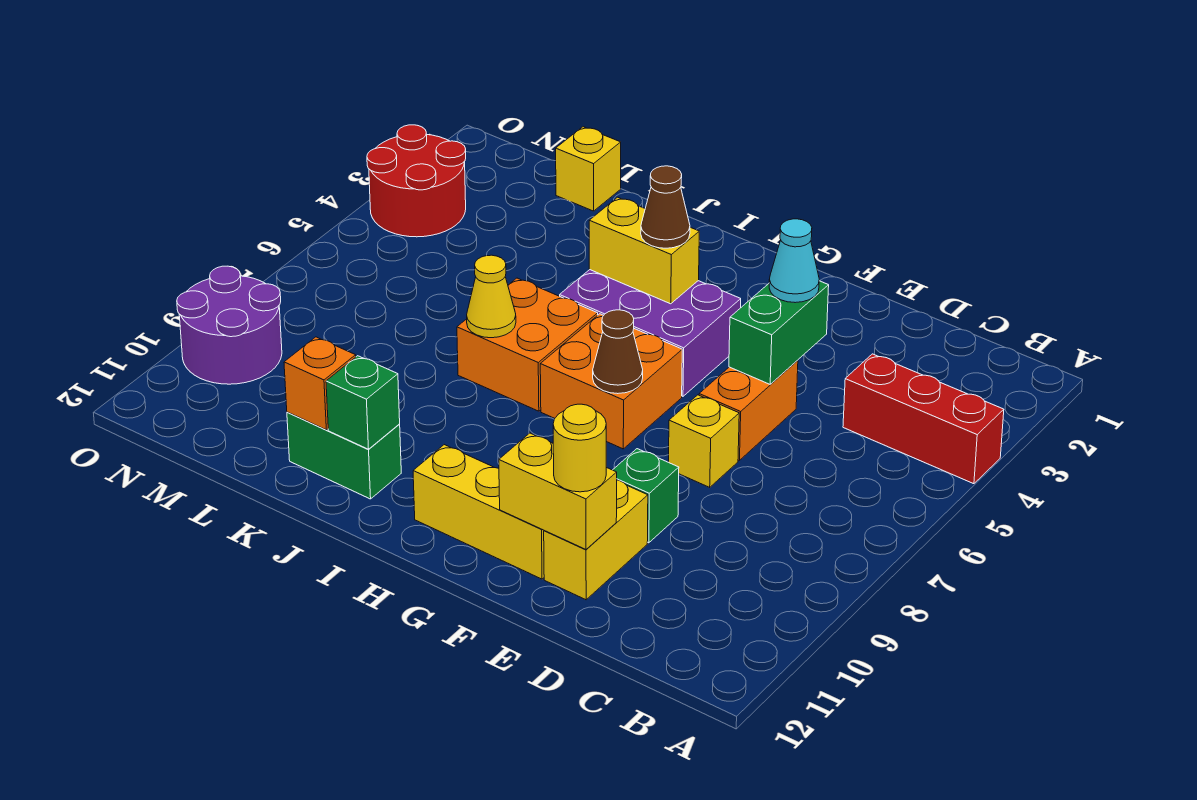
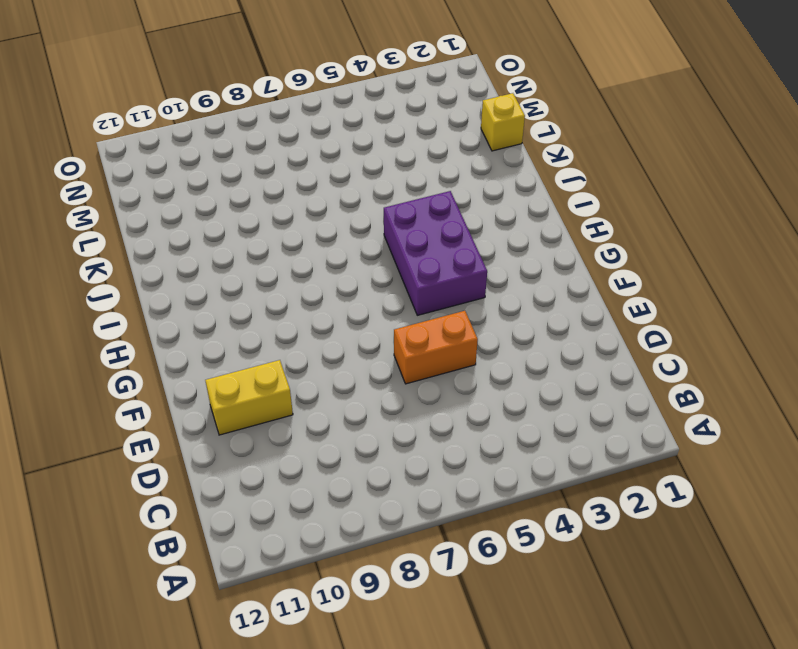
none -> red 1x3 brick [843,354,1004,484]
none -> yellow 1x1 brick [669,395,739,487]
none -> green 1x1 brick [613,449,679,543]

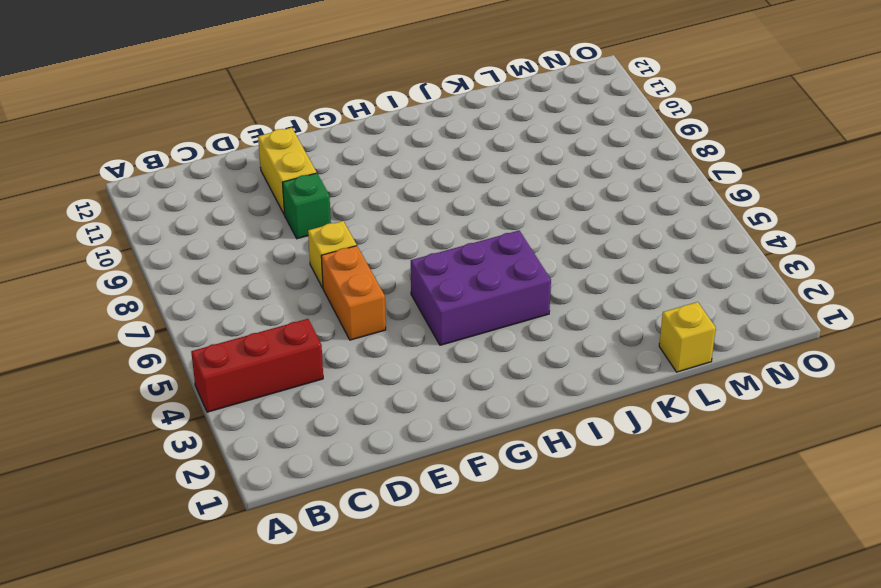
none -> yellow 1x3 brick [413,445,544,579]
none -> orange 2x2 brick [540,314,682,449]
none -> orange 2x2 brick [457,278,598,411]

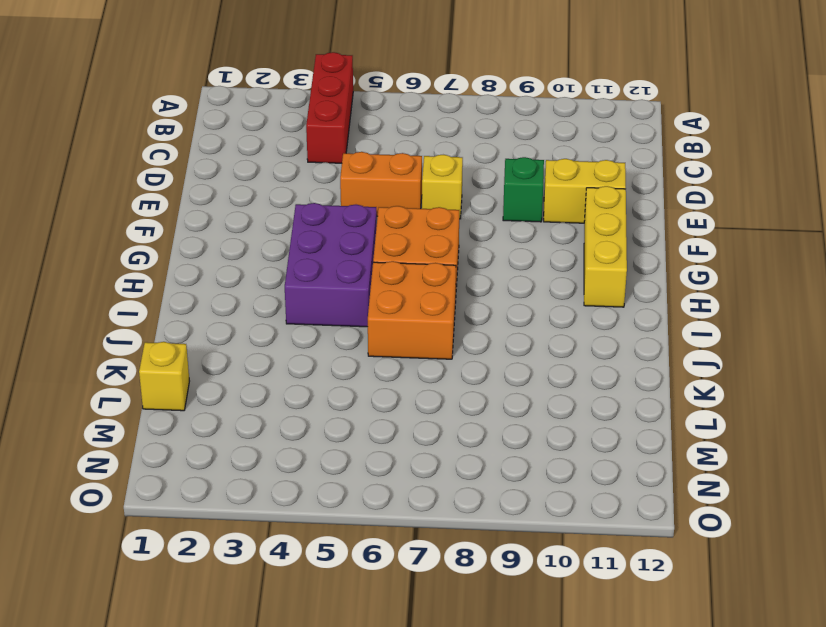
none -> green 1x2 brick [287,412,401,499]
none -> red 2x2 round brick [367,125,466,237]
none -> purple 2x2 round brick [177,266,282,384]

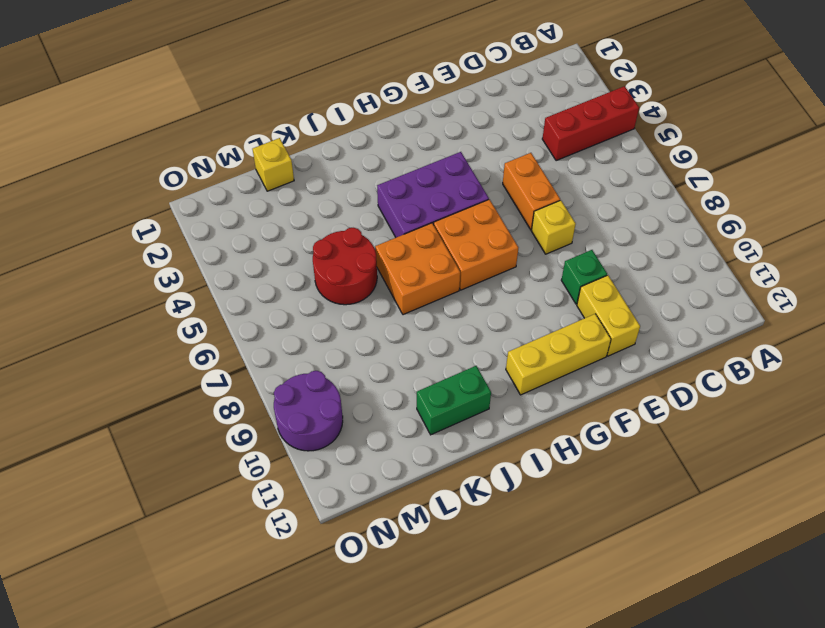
red 2x2 round brick [313,228,377,305] -> red 2x2 round brick moved to [367,125,466,237]
none -> green 1x2 brick [729,281,829,384]
none -> yellow 1x2 brick [499,433,617,549]
none -> brown 1x1 cone [593,310,643,394]

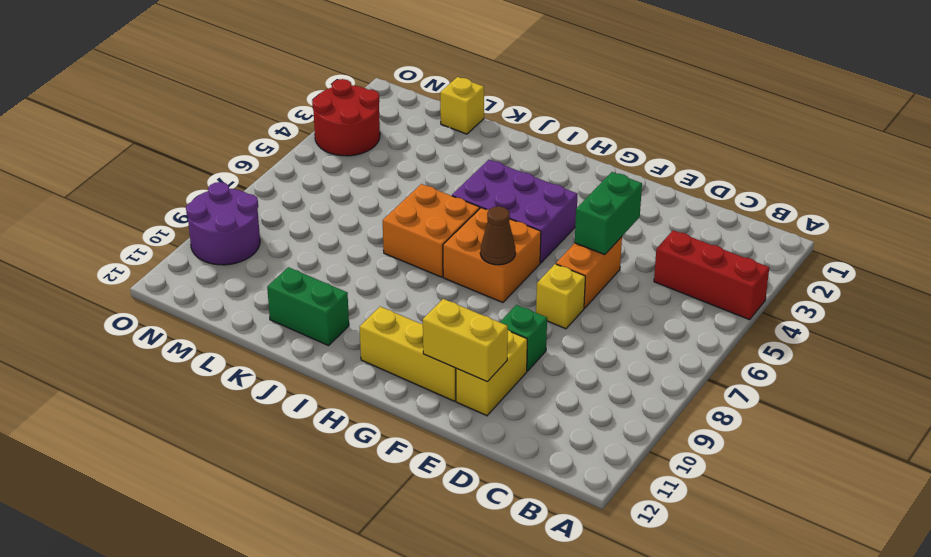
none -> yellow 1x2 brick [589,197,699,304]
none -> yellow 1x1 cone [467,255,516,338]
none -> green 1x1 brick [326,356,400,449]

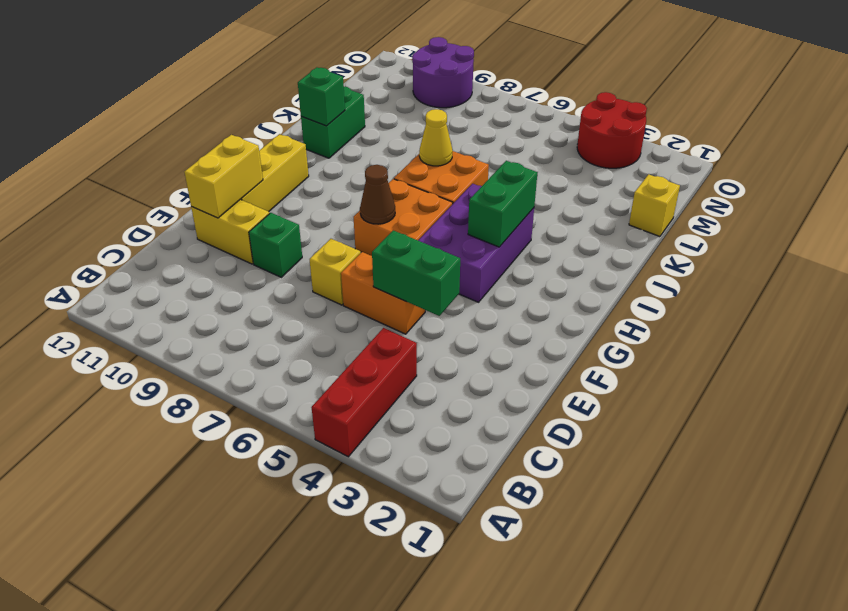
green 1x2 brick [468,161,537,247] -> yellow 1x2 brick [589,197,699,304]
none -> orange 1x1 brick [284,337,356,430]
none -> cyan 1x1 cone [769,219,819,303]
none -> yellow 1x1 round brick [553,404,606,492]

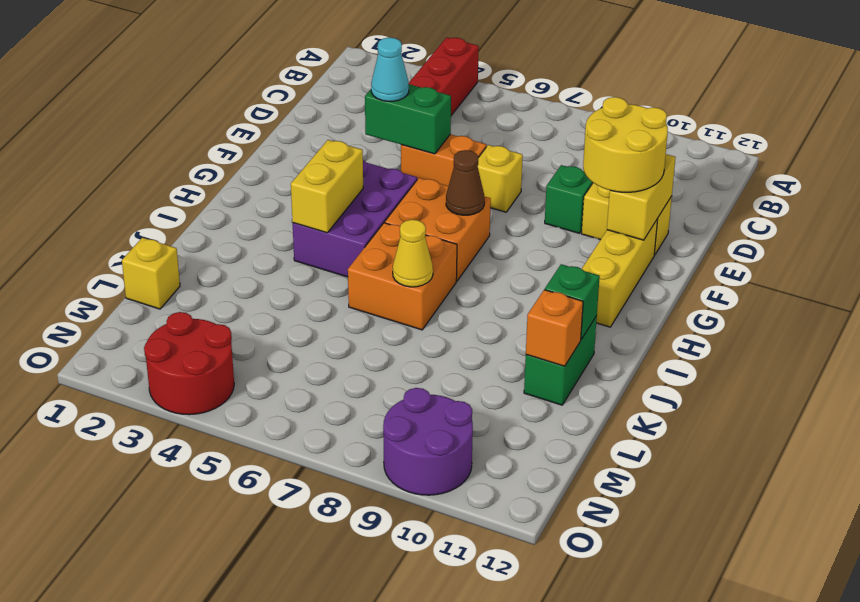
yellow 2x2 round brick [583,97,668,192] -> yellow 1x1 round brick [553,404,606,492]
none -> brown 1x1 cone [641,166,690,248]

